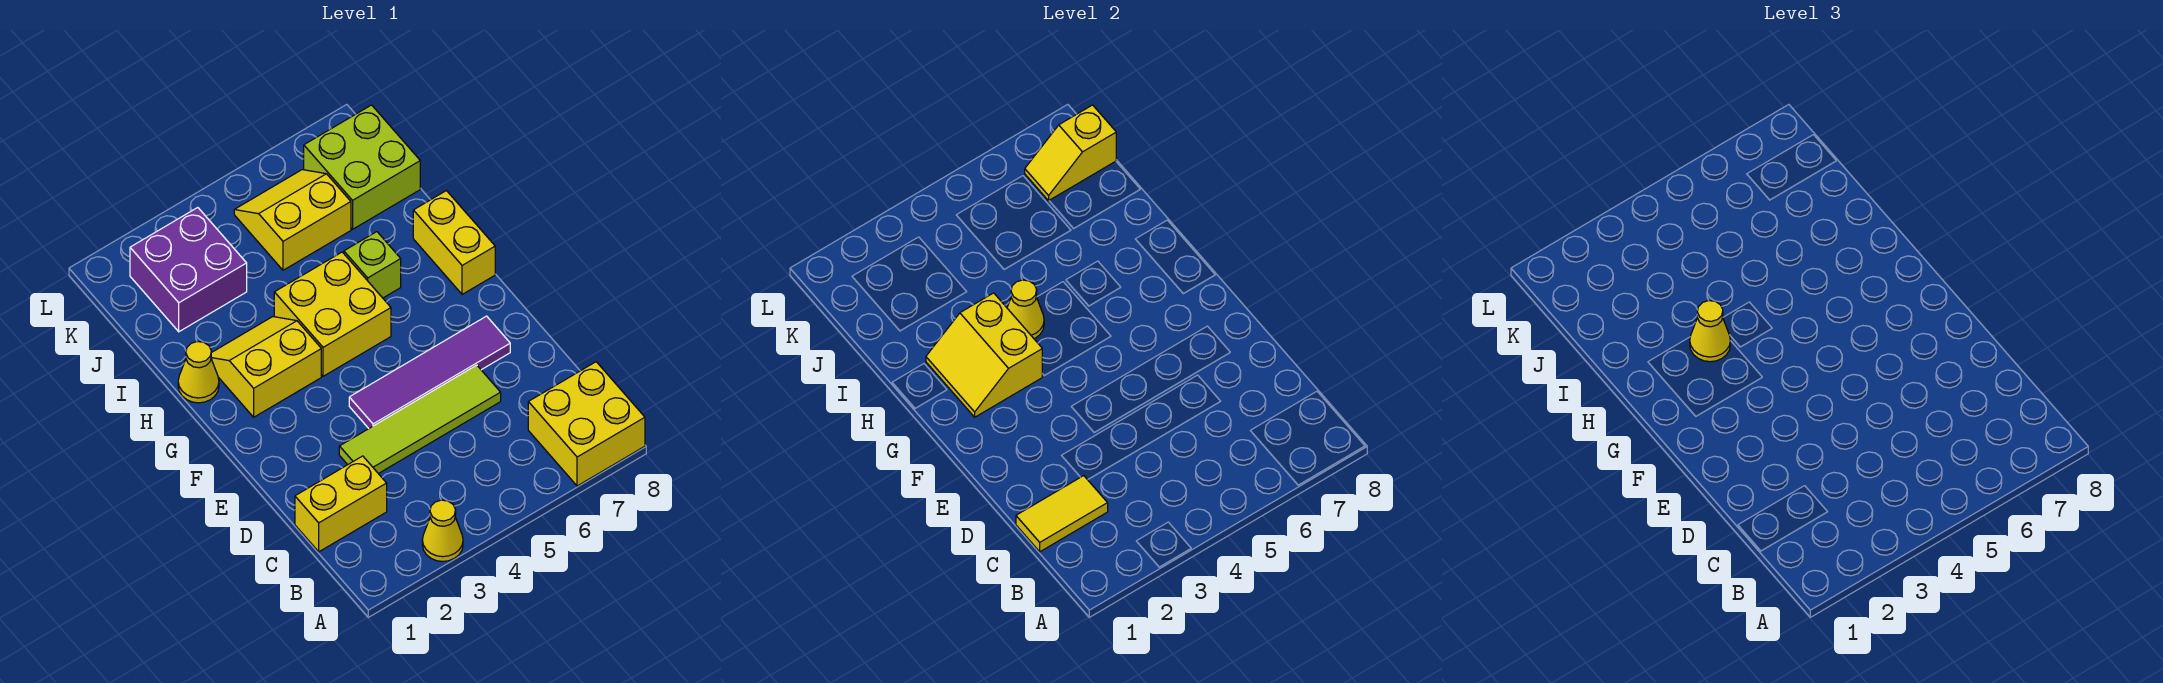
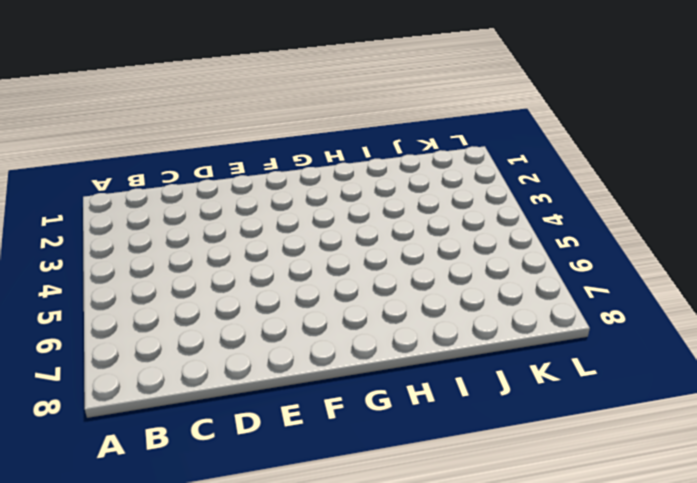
none -> yellow 1x1 cone [422,500,463,562]
none -> yellow 2x2 brick [528,362,645,486]
none -> yellow 1x2 brick [295,456,387,552]

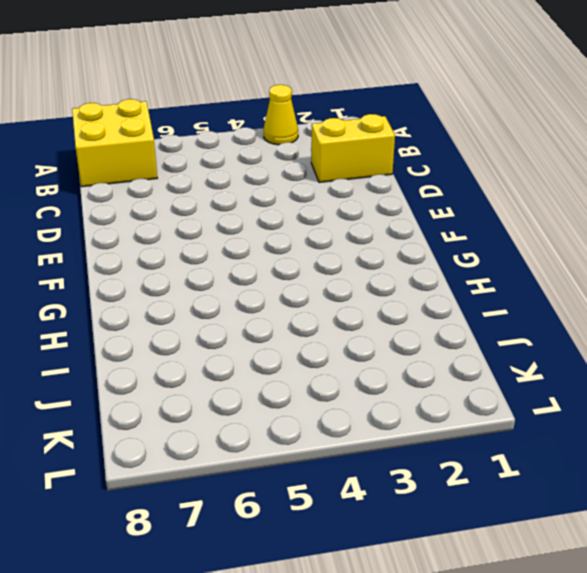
none -> lime 1x4 tile [339,365,501,474]
none -> purple 1x4 tile [349,316,510,428]
none -> yellow 2x2 slope [211,317,321,417]

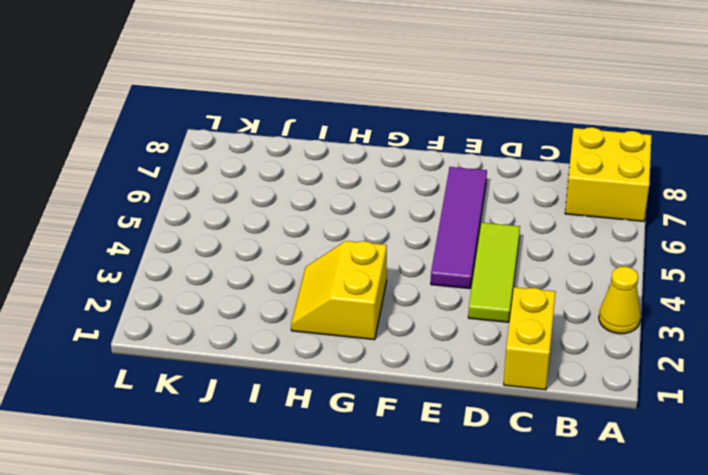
lime 1x3 tile [468,223,520,322] -> lime 1x4 tile [339,365,501,474]
none -> yellow 2x2 brick [274,252,391,376]
none -> yellow 1x2 brick [413,191,495,294]
none -> yellow 1x1 cone [178,342,219,403]

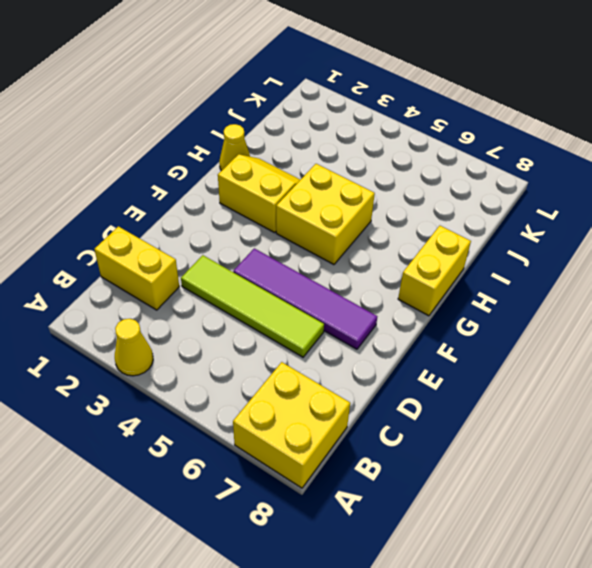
none -> lime 1x1 brick [344,232,401,298]
none -> purple 2x2 brick [130,208,247,332]
none -> yellow 2x2 slope [234,170,351,270]

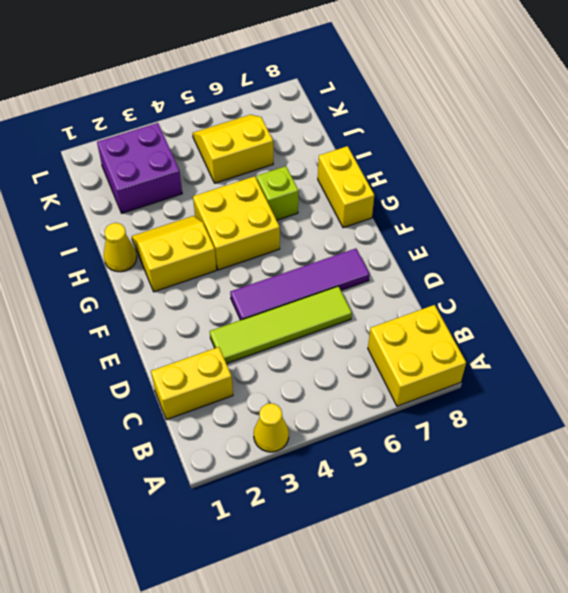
none -> lime 2x2 brick [304,105,420,229]
none -> yellow 1x2 tile [1016,476,1108,552]
none -> yellow 2x2 slope [926,293,1042,417]

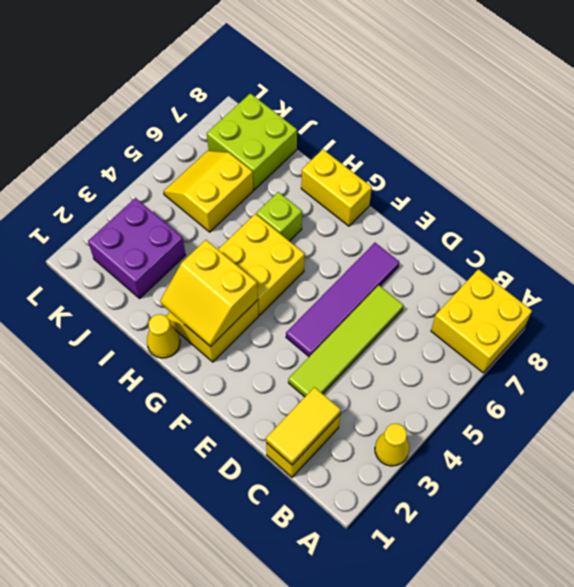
none -> yellow 1x1 cone [1007,280,1044,339]
none -> yellow 1x2 slope [1025,105,1116,201]
none -> yellow 1x1 cone [1690,301,1730,362]

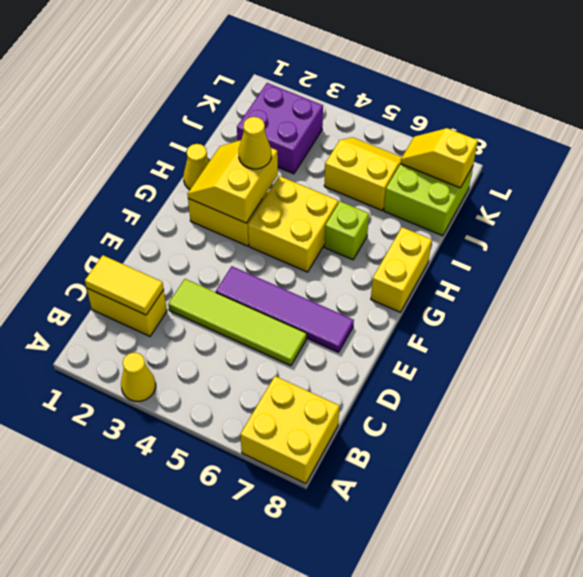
none -> yellow 1x1 cone [1007,280,1044,339]

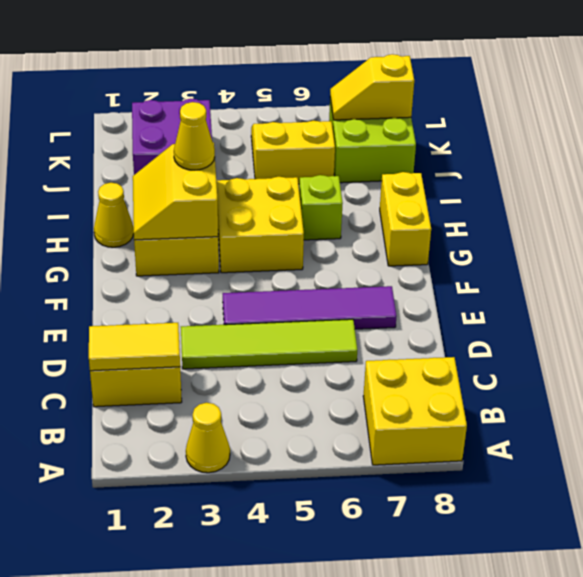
none -> yellow 1x1 cone [1007,280,1044,339]

